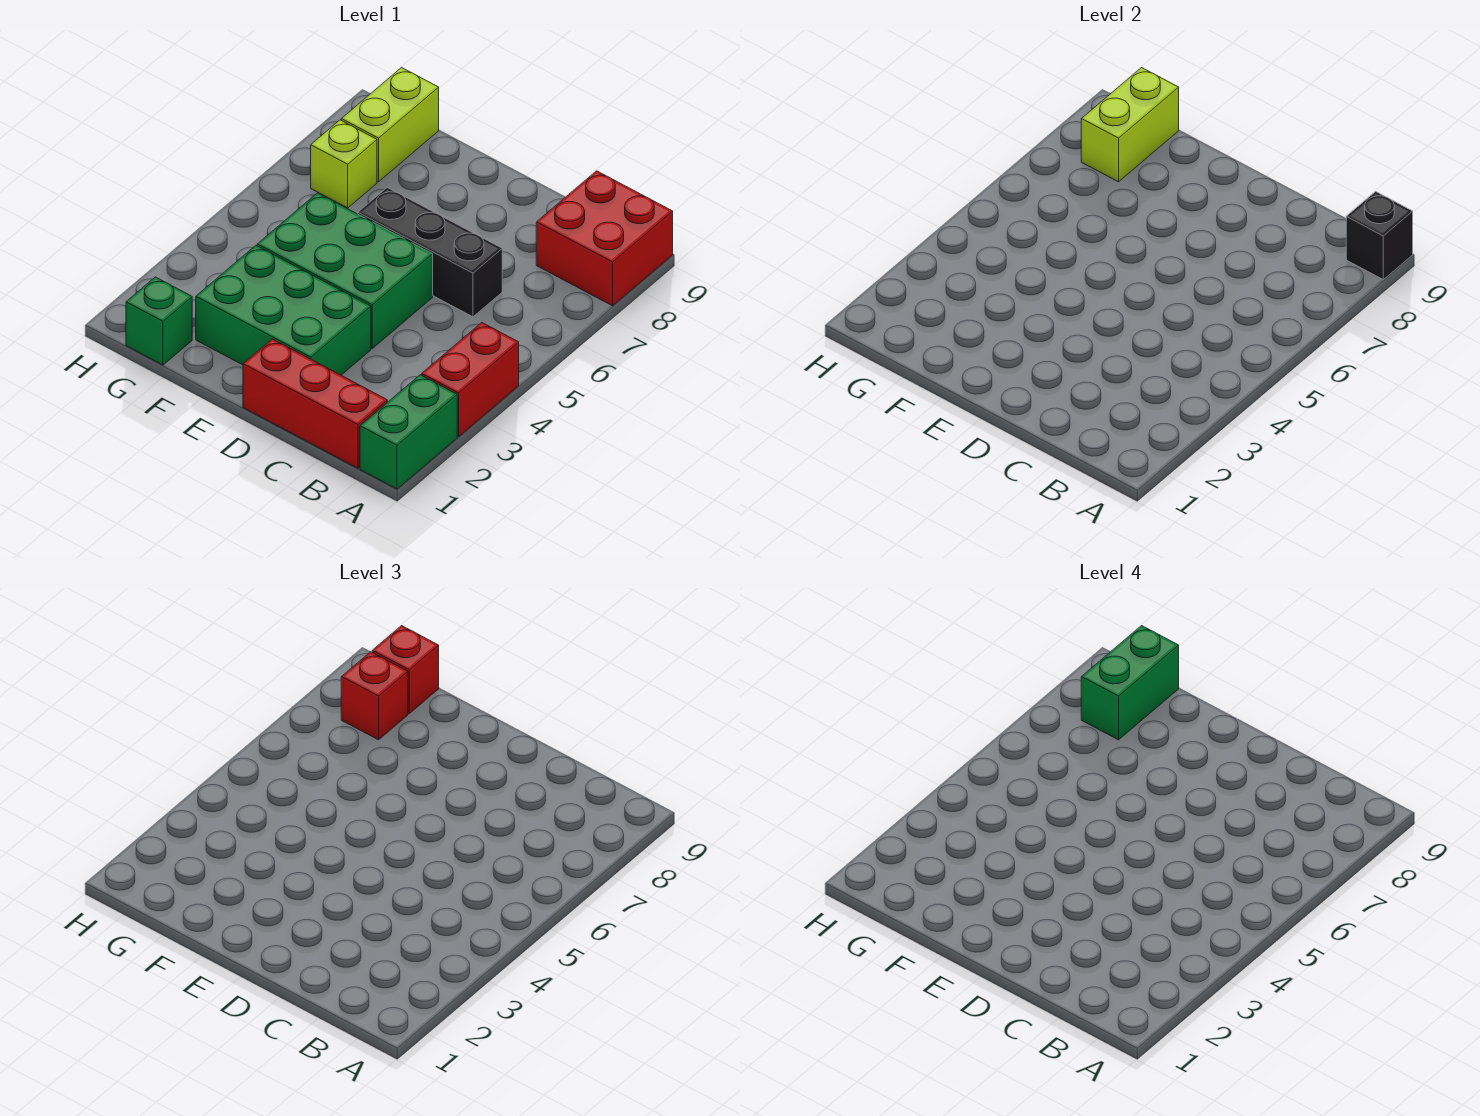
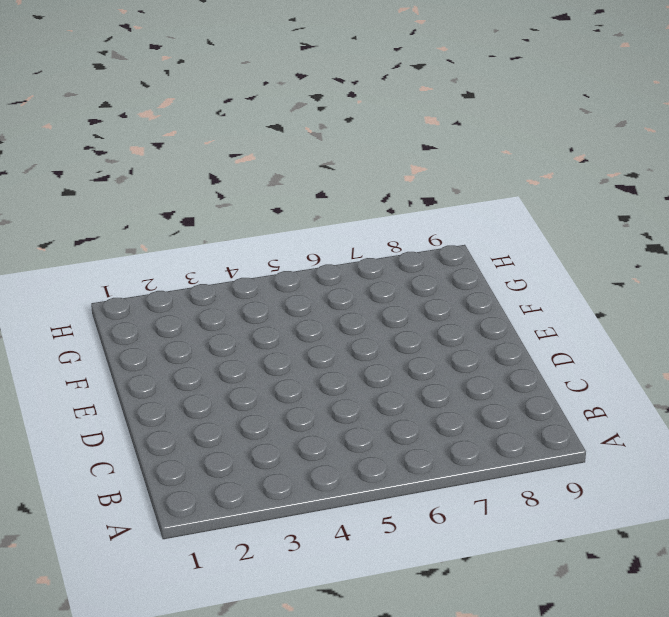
none -> green 1x2 brick [360,375,457,489]
none -> red 1x2 brick [422,323,519,437]
none -> red 2x2 brick [536,171,673,306]

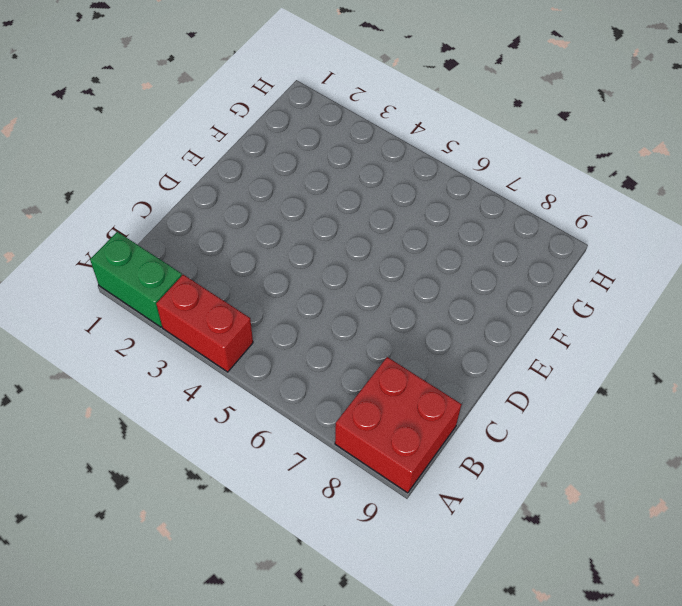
none -> red 1x3 brick [243,339,387,468]
none -> black 1x3 brick [358,187,502,317]
none -> green 2x3 brick [196,246,371,375]

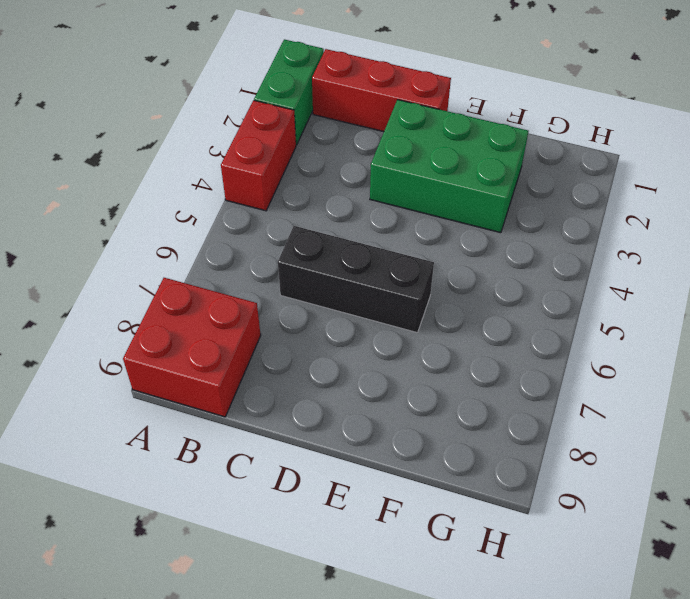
none -> green 2x3 brick [257,193,433,348]
none -> green 1x1 brick [126,277,192,365]
none -> lime 1x1 brick [311,120,377,208]

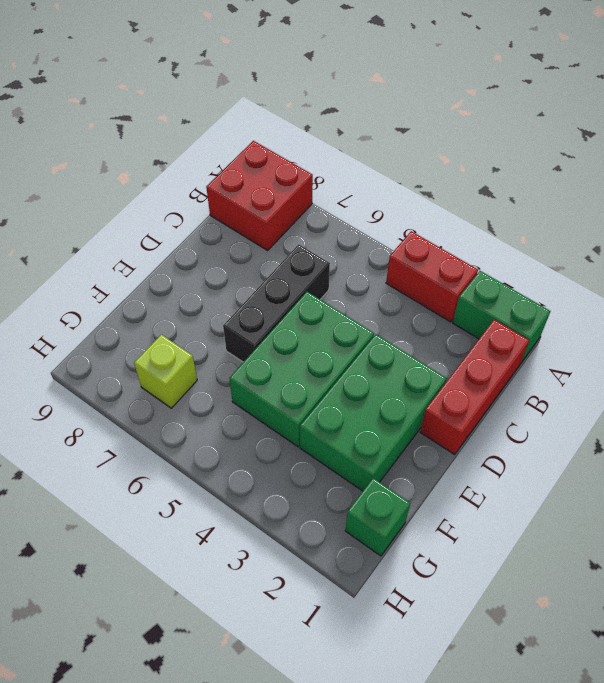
none -> lime 1x2 brick [341,68,439,182]
none -> black 1x1 brick [1346,192,1413,279]
none -> lime 1x2 brick [1081,68,1179,182]

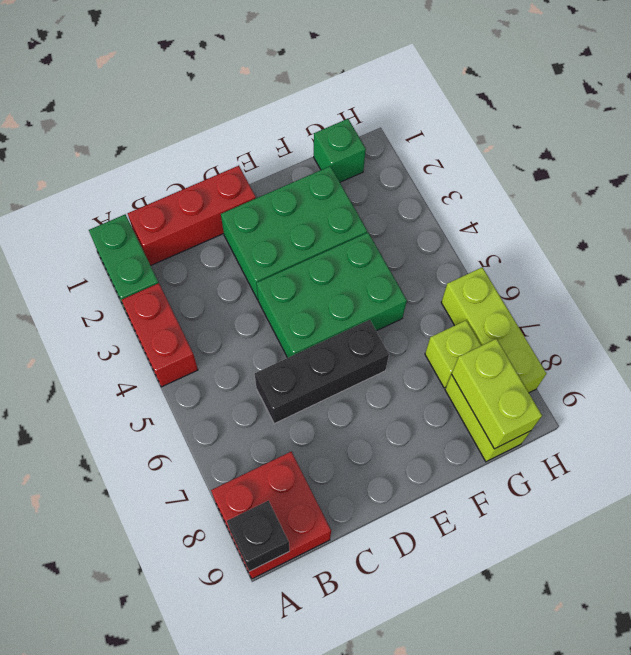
lime 1x3 brick [441,267,547,393] -> none
none -> red 1x1 brick [341,652,408,740]
none -> red 1x1 brick [372,626,439,713]
none -> green 1x2 brick [1081,626,1179,740]

